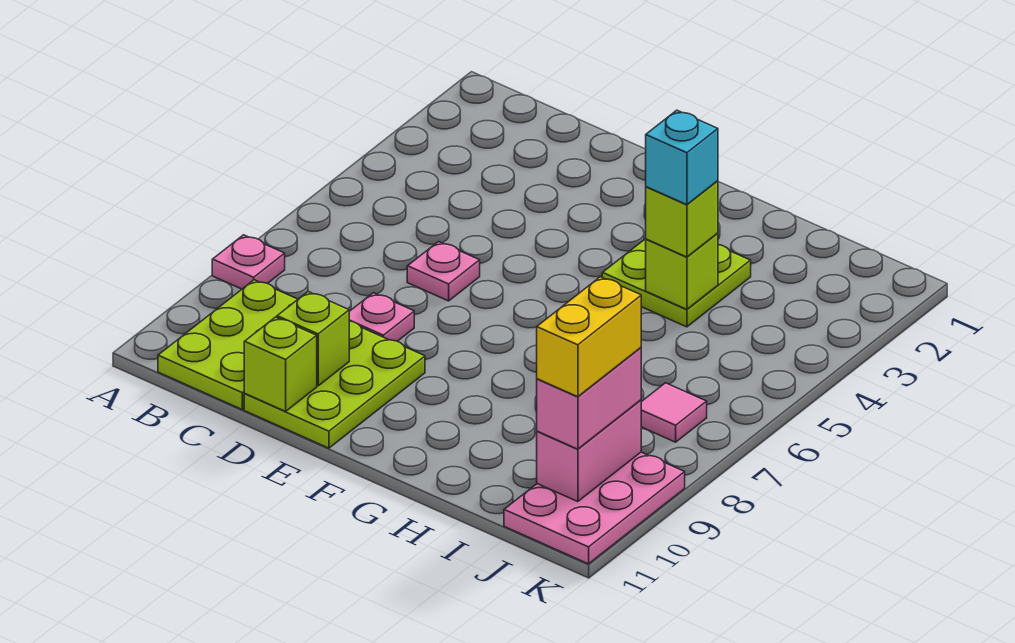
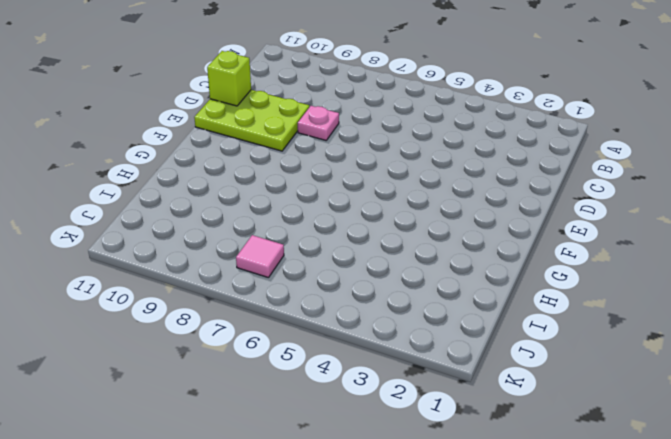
none -> pink 1x1 plate [212,235,285,289]
none -> lime 2x3 plate [158,280,298,409]
none -> pink 1x1 plate [407,242,480,301]

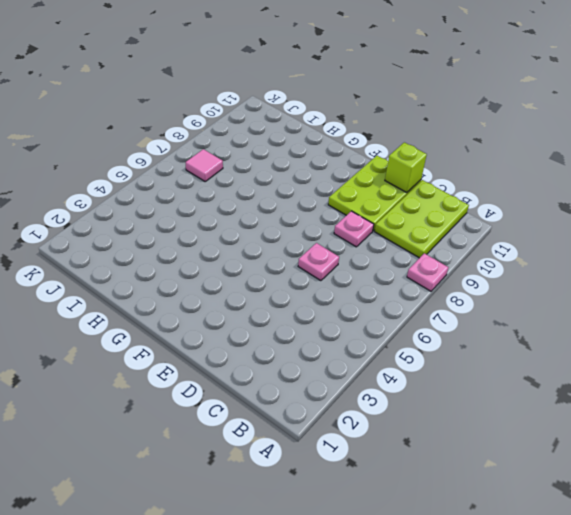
none -> lime 2x2 plate [602,239,751,327]
none -> pink 2x3 plate [504,452,685,564]
none -> lime 1x1 brick [277,292,349,386]

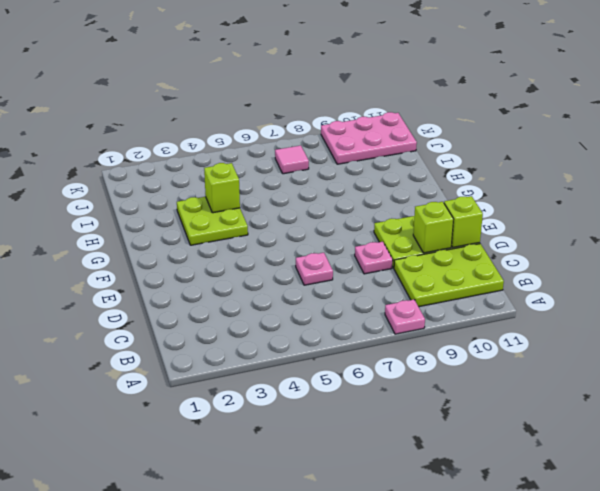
none -> pink 1x2 brick [537,400,641,502]
none -> lime 1x1 brick [646,181,718,257]
none -> pink 1x2 brick [537,348,641,449]

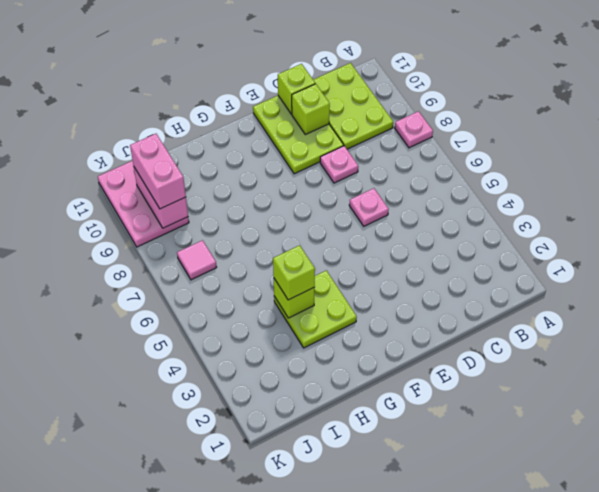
none -> cyan 1x1 brick [646,110,718,205]
none -> yellow 1x2 brick [537,277,641,397]

